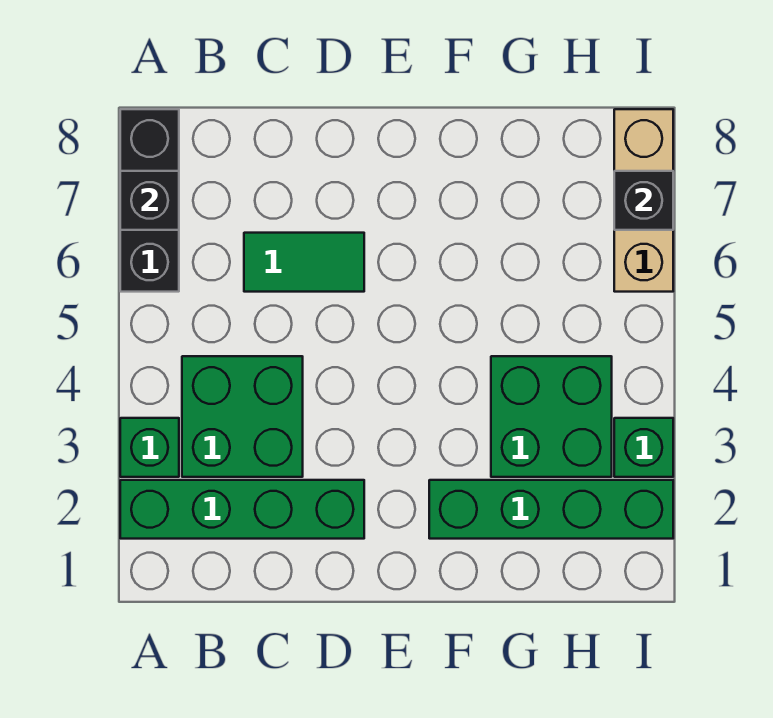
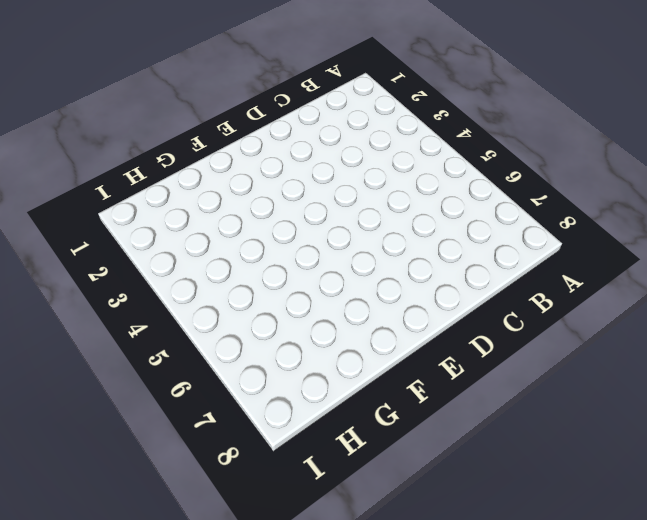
none -> green 1x4 brick [120,480,364,539]
none -> green 1x1 brick [120,418,179,477]

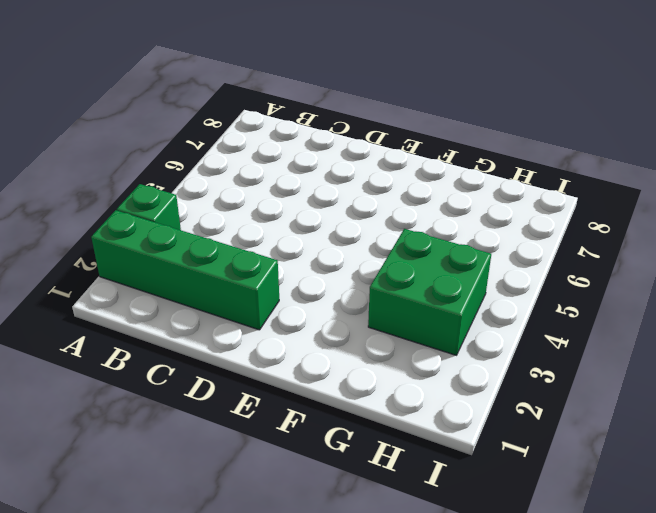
none -> black 1x3 brick [120,109,179,292]
none -> green 2x2 brick [182,356,303,477]

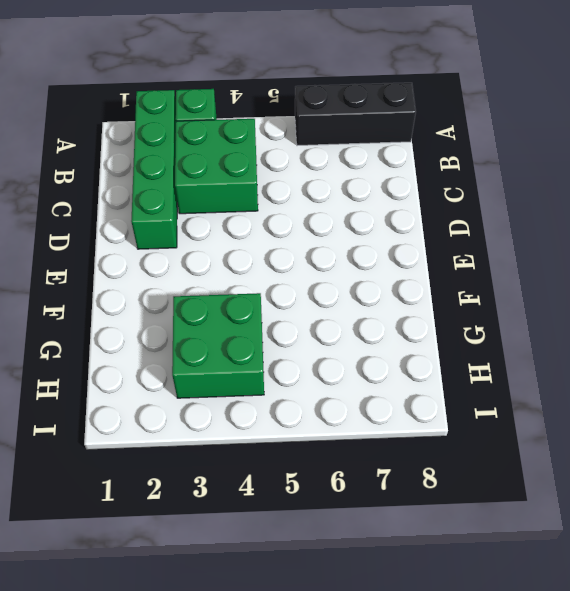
none -> green 1x2 tile [244,233,364,292]
none -> green 1x4 brick [429,480,673,539]

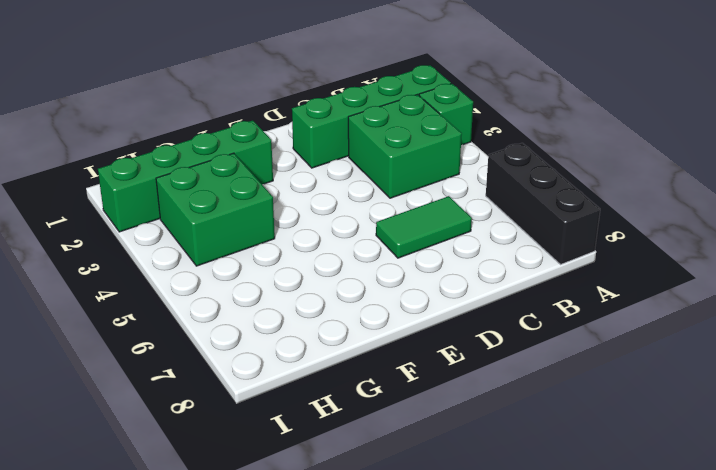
none -> green 1x1 brick [614,418,673,477]
none -> tan 1x3 brick [614,109,673,292]

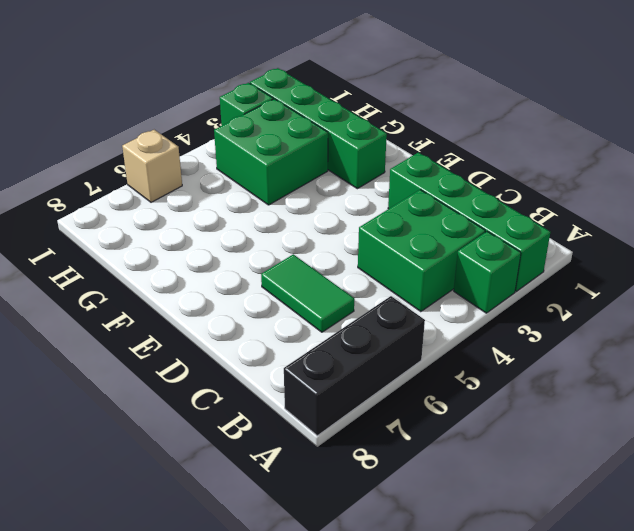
tan 1x1 brick [122,130,182,202] -> tan 1x3 brick [614,109,673,292]
none -> black 1x1 brick [120,171,179,230]
none -> black 1x1 brick [614,171,673,230]

